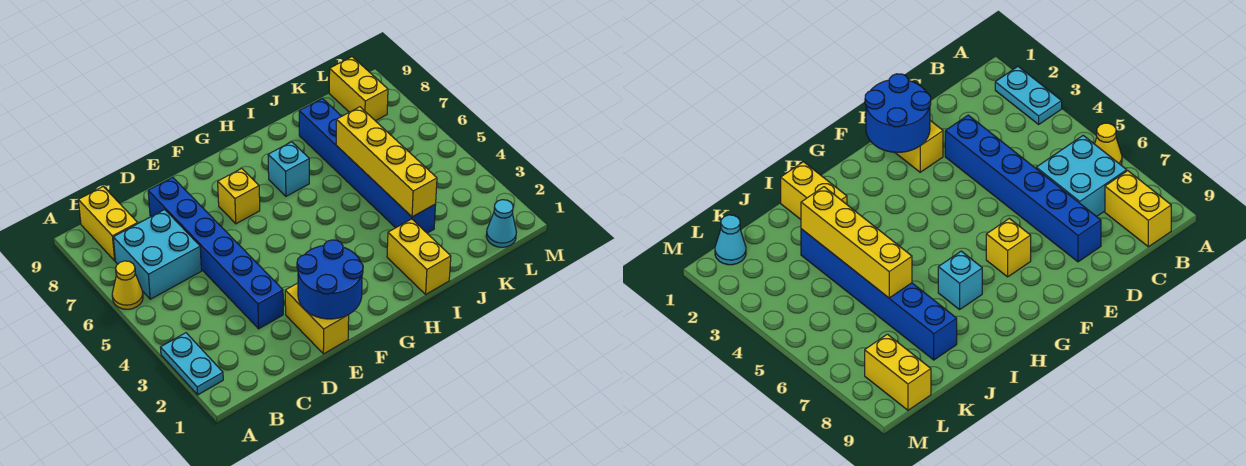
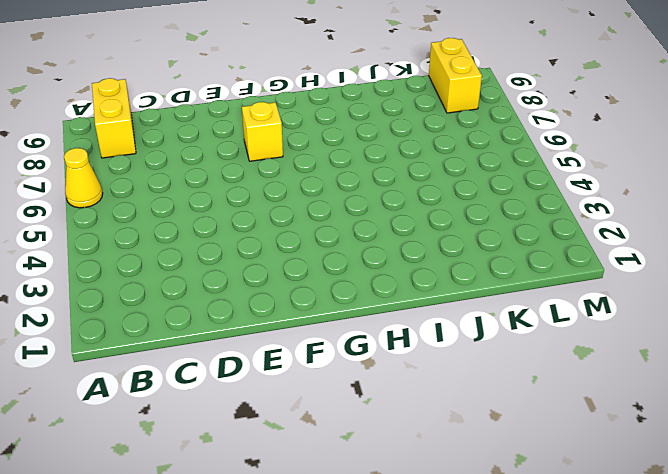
none -> cyan 1x2 plate [160,333,223,395]
none -> cyan 2x2 brick [113,210,201,299]
none -> blue 1x6 brick [148,177,283,329]

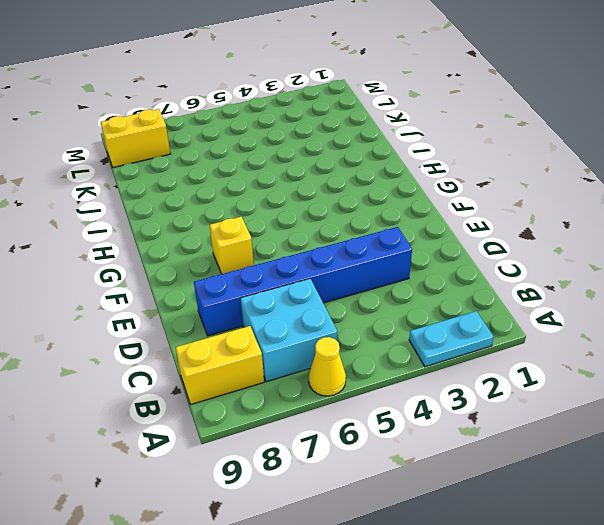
none -> yellow 1x2 brick [285,283,349,354]
none -> cyan 1x1 brick [268,142,309,196]
none -> yellow 1x2 brick [387,219,451,294]

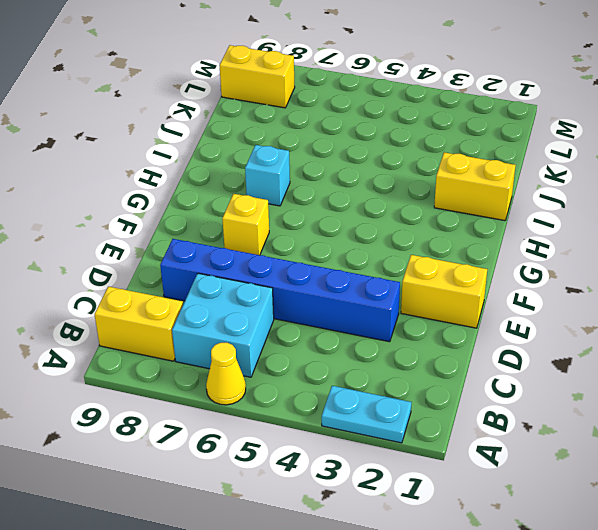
none -> blue 1x6 brick [299,98,436,233]
none -> cyan 1x1 cone [486,200,516,247]
none -> blue 2x2 round brick [297,240,363,319]

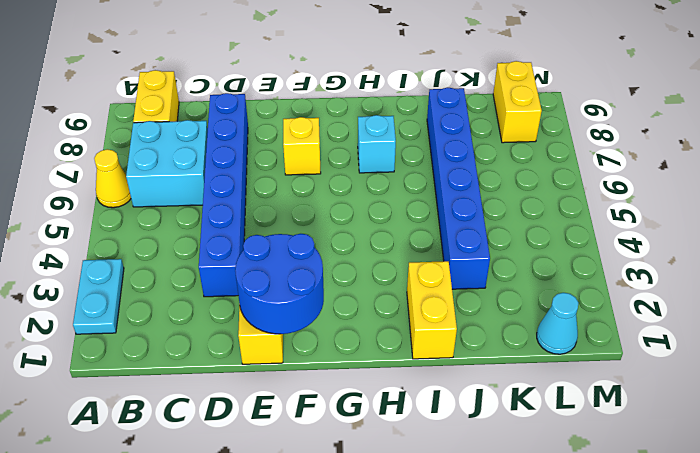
none -> yellow 1x4 brick [336,107,437,217]

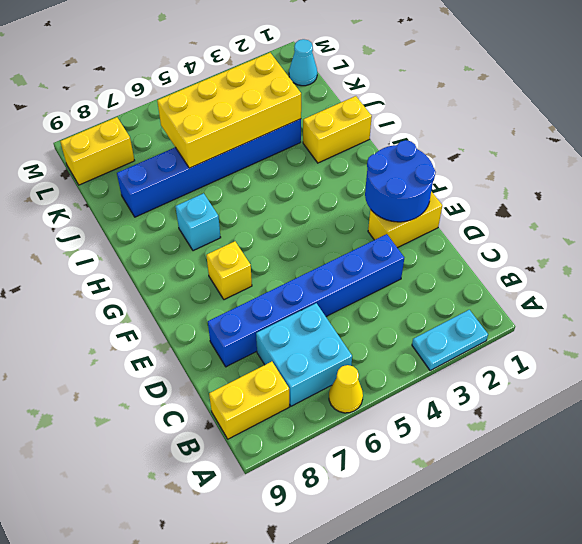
yellow 2x4 brick [157,53,301,168] -> yellow 1x4 brick [336,107,437,217]

